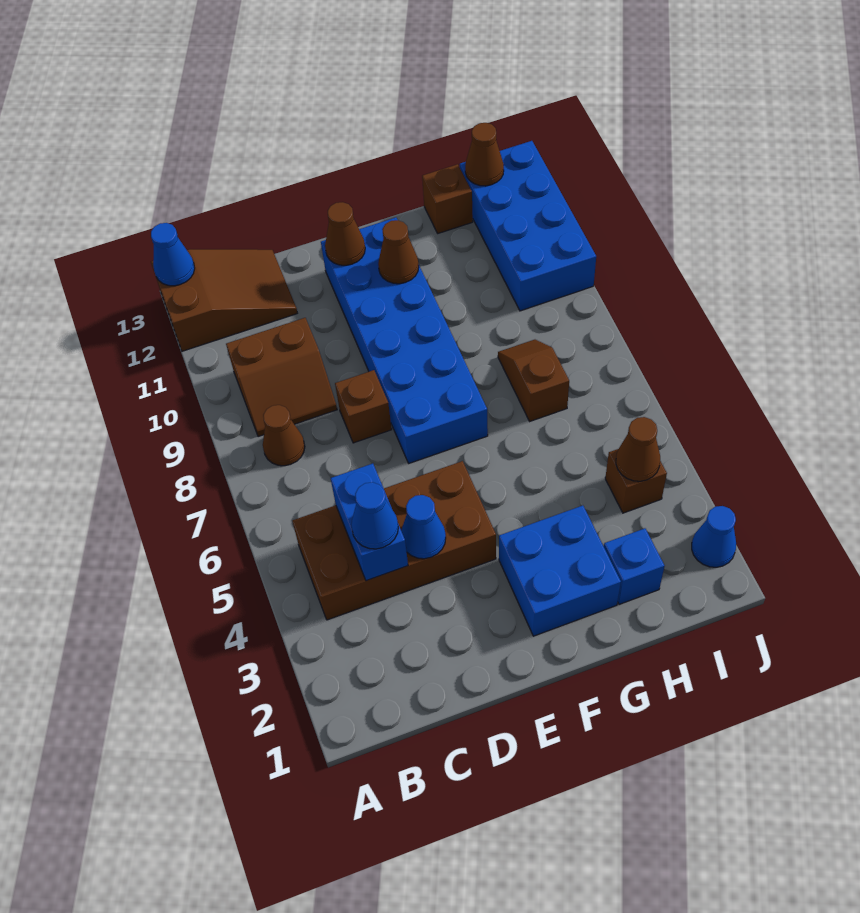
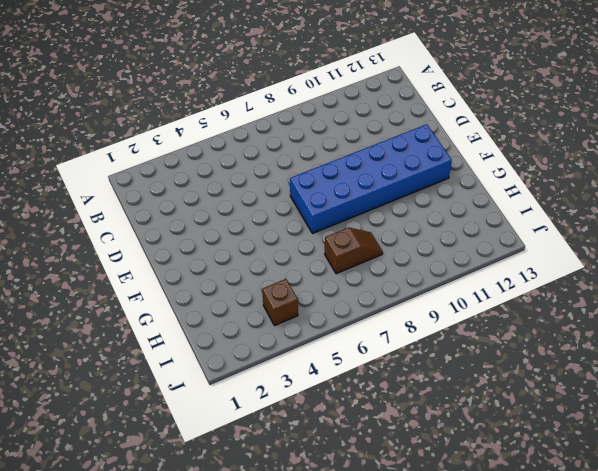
none -> brown 2x3 slope [151,249,297,351]
none -> brown 2x4 brick [292,461,496,620]
none -> brown 1x1 cone [263,405,305,466]

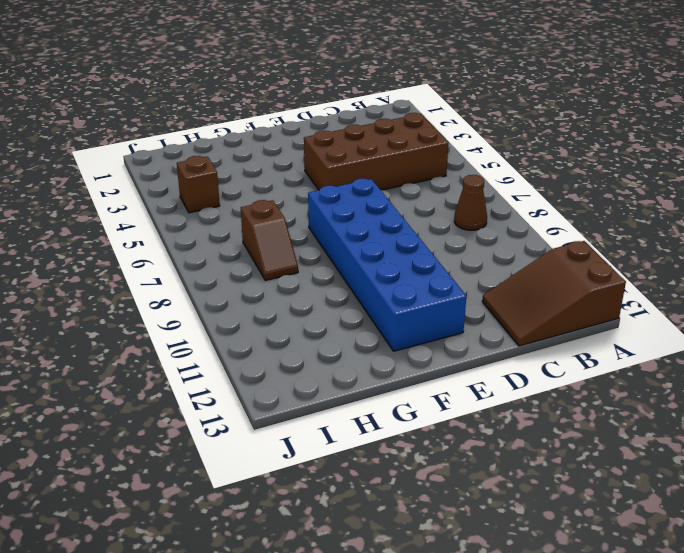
none -> brown 2x2 slope [226,318,337,437]
none -> brown 1x1 brick [335,370,392,443]
none -> blue 2x2 brick [499,506,621,636]

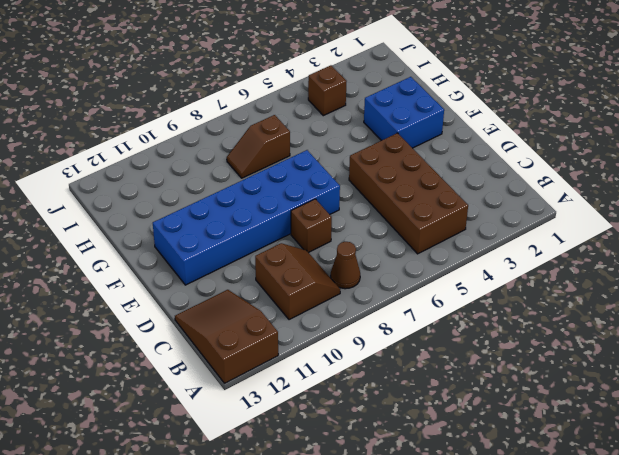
none -> blue 1x1 brick [604,528,664,604]
none -> brown 1x1 brick [422,164,473,233]
none -> blue 2x4 brick [460,141,596,311]

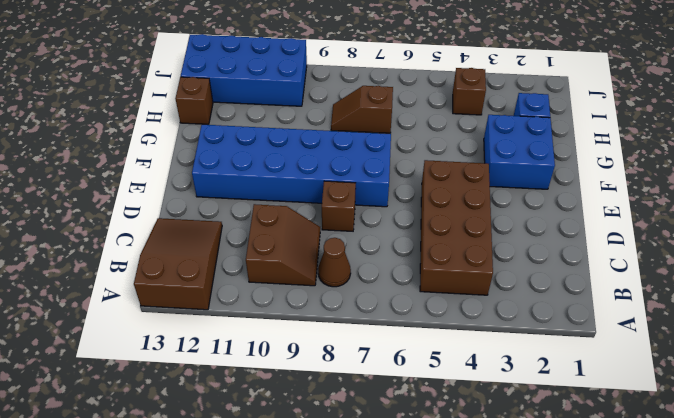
none -> blue 1x1 cone [692,506,736,567]
none -> blue 1x1 cone [151,223,195,286]
none -> blue 1x2 brick [331,464,408,581]

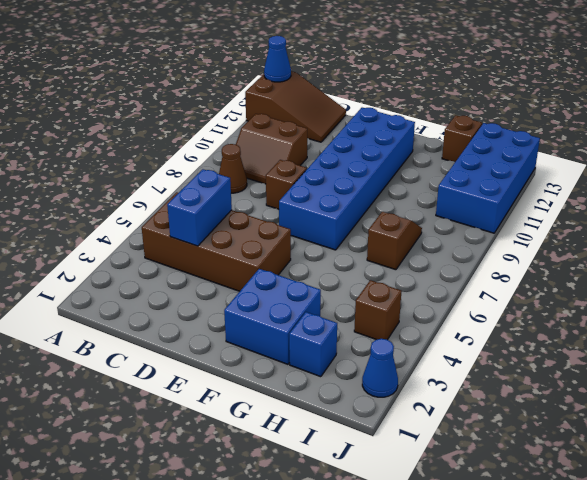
none -> blue 1x1 cone [401,495,446,559]
none -> brown 1x1 cone [325,202,365,265]
none -> brown 1x1 cone [378,220,419,284]

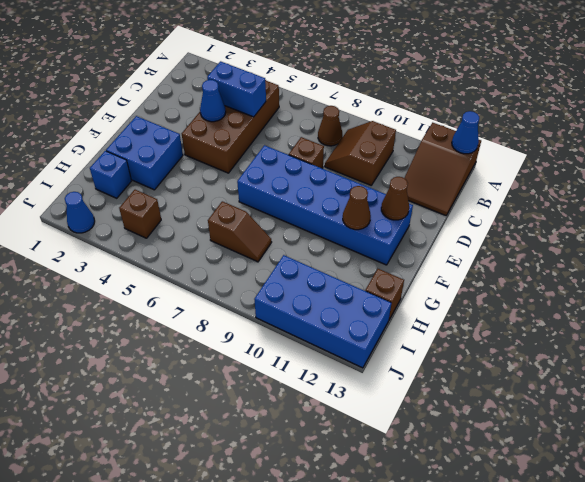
none -> brown 1x1 cone [616,417,660,481]
none -> brown 1x1 cone [465,123,504,186]
none -> blue 1x1 cone [351,482,398,549]

